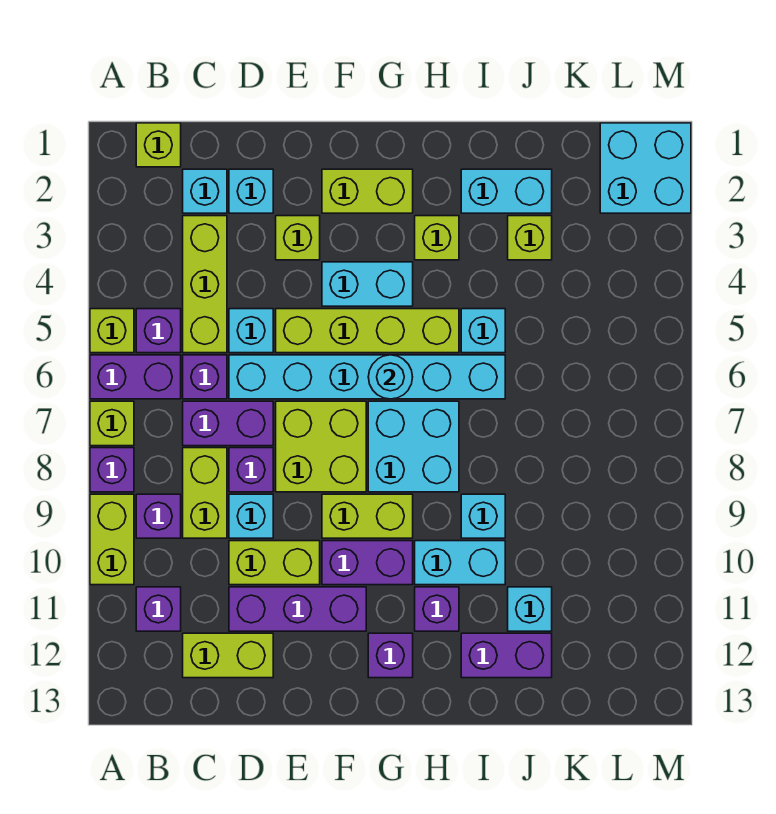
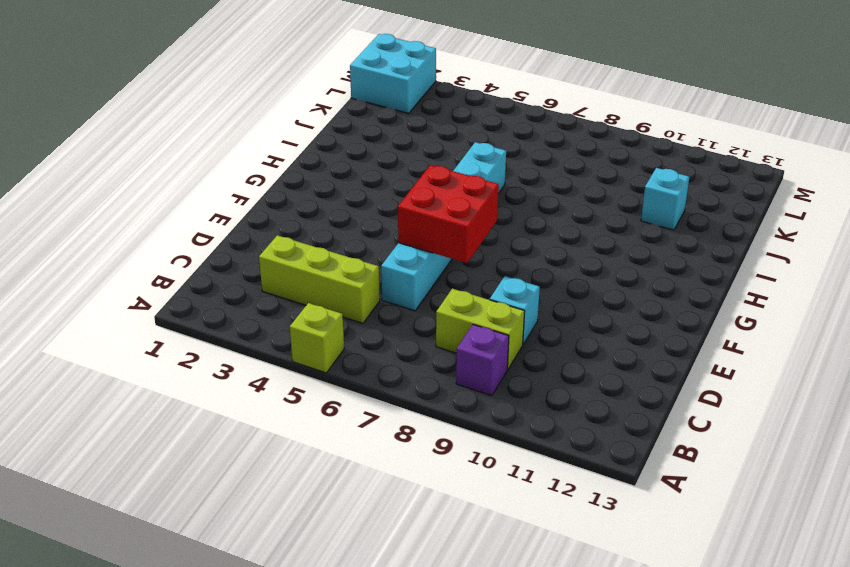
red 2x2 brick [398,165,499,263] -> none
none -> purple 1x2 brick [90,355,181,399]
none -> lime 1x1 brick [90,401,134,446]
none -> purple 1x1 brick [90,448,134,492]
none -> lime 1x2 brick [90,494,134,585]

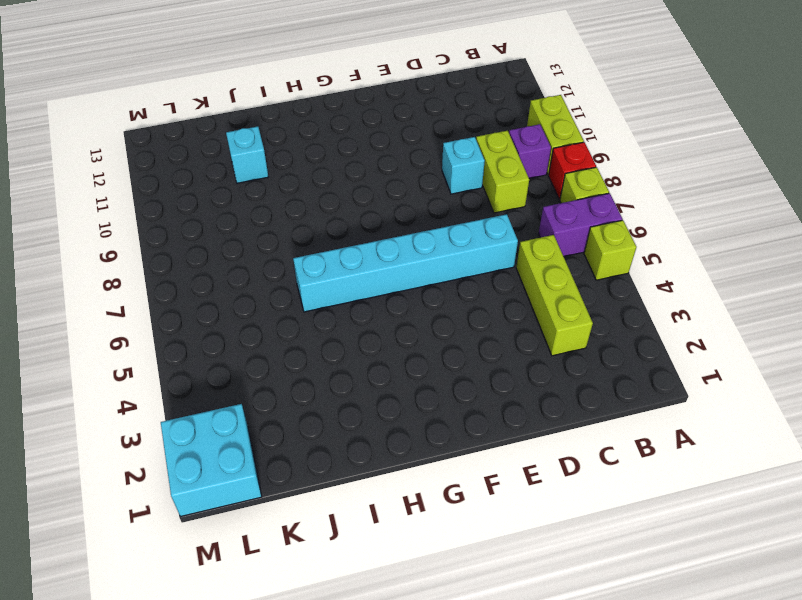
red 1x1 brick [548,142,596,200] -> purple 1x1 brick [90,448,134,492]
none -> lime 1x1 brick [136,123,181,167]
none -> purple 1x1 brick [136,309,181,353]
none -> purple 1x1 brick [136,587,181,631]
none -> cyan 1x1 brick [183,169,227,213]

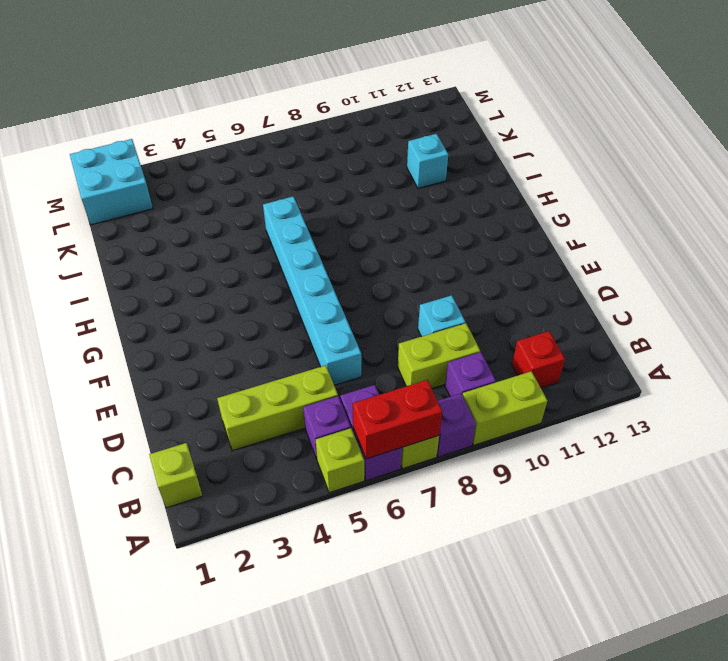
red 1x2 brick [353,380,442,459] -> none
red 1x1 brick [512,331,565,388] -> purple 1x1 brick [136,587,181,631]
none -> cyan 1x1 brick [183,169,227,213]
none -> purple 1x1 brick [183,355,227,399]
none -> purple 1x2 brick [183,401,273,446]
none -> lime 1x2 brick [183,633,273,678]

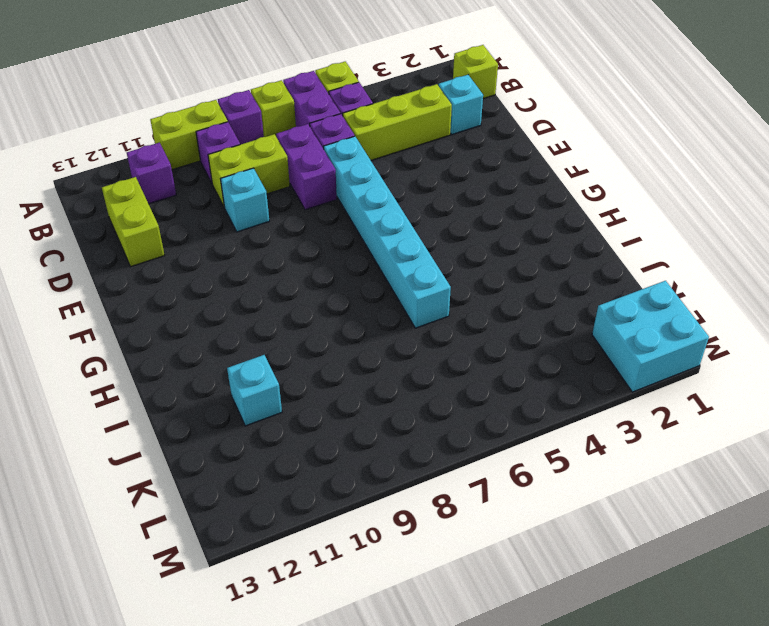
none -> cyan 1x1 brick [229,169,273,213]
none -> cyan 1x1 brick [229,309,273,353]
none -> purple 1x1 brick [229,448,273,492]
none -> lime 1x2 brick [229,541,320,585]

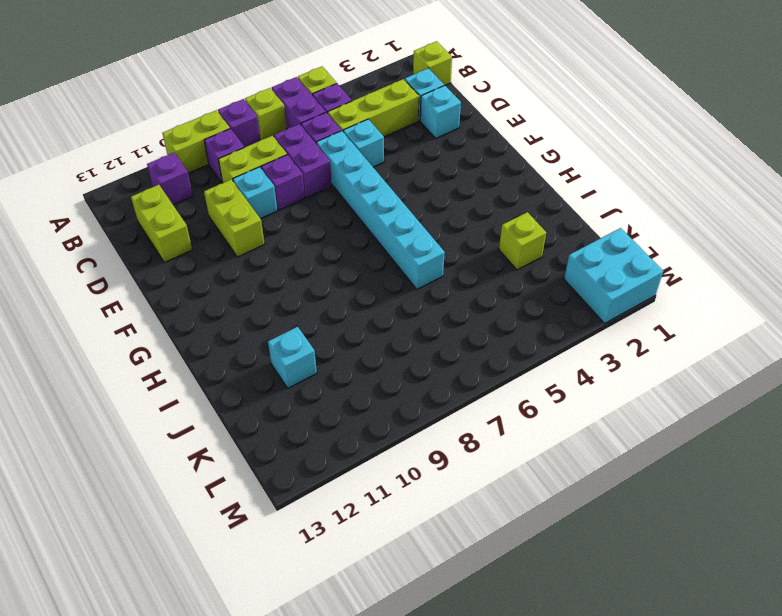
none -> purple 1x3 brick [229,587,366,631]
none -> lime 1x1 brick [276,216,320,260]
none -> lime 1x4 brick [276,309,459,353]
none -> lime 2x2 brick [276,401,366,492]

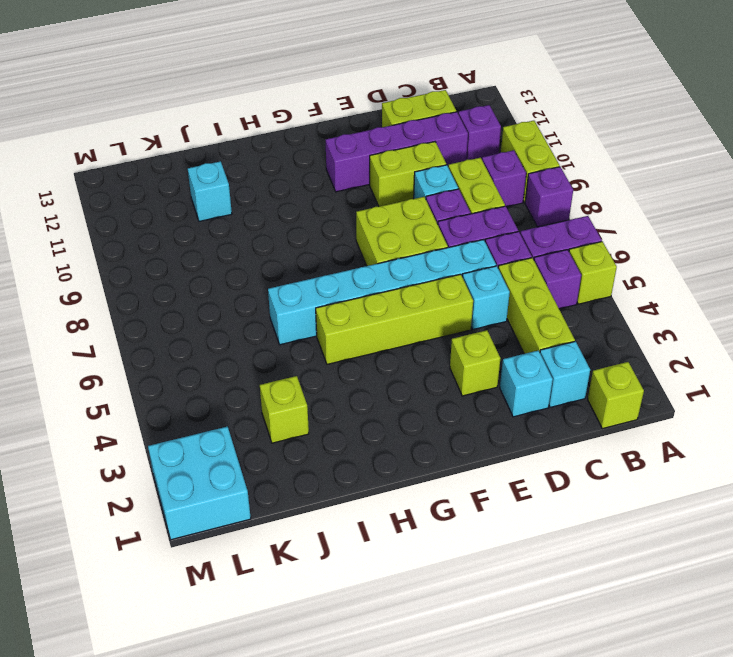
purple 1x4 brick [326,112,468,192] -> purple 1x3 brick [229,587,366,631]
none -> lime 1x1 brick [90,401,134,446]
none -> lime 1x2 brick [322,169,413,213]
none -> cyan 1x2 brick [322,262,413,306]
none -> lime 1x2 brick [322,494,413,538]

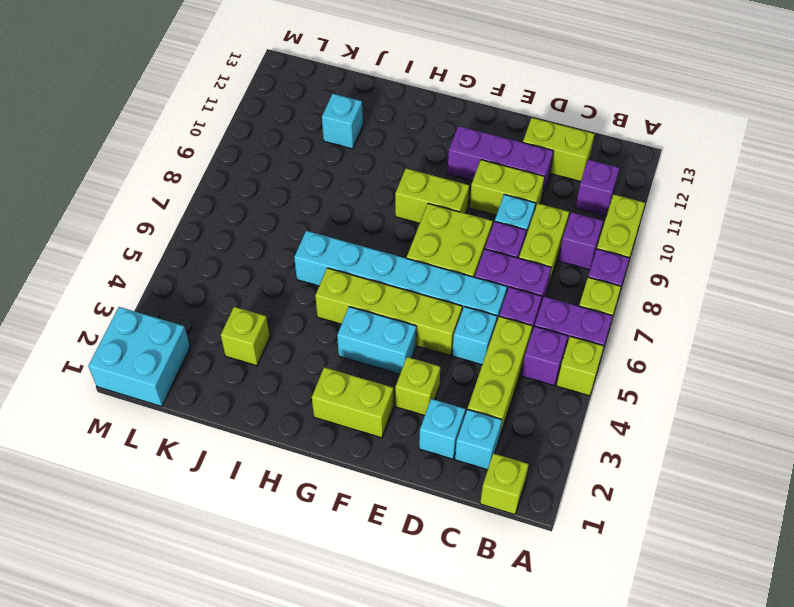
none -> purple 1x2 brick [322,541,413,585]
none -> cyan 2x2 brick [368,401,459,492]
none -> purple 1x1 brick [368,633,413,678]
none -> lime 1x1 brick [415,216,459,260]

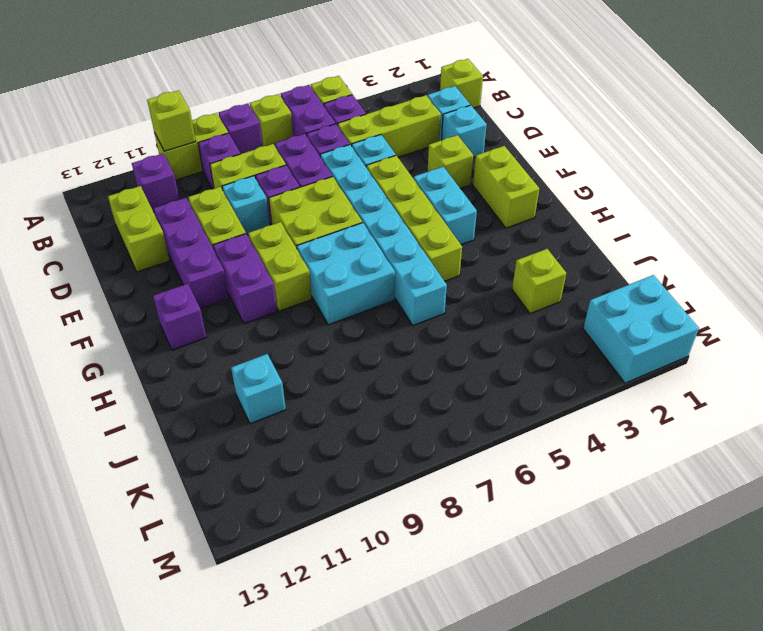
lime 1x1 brick [147,90,196,151] -> lime 1x1 brick moved to [415,216,459,260]
none -> cyan 1x2 brick [415,541,505,585]
none -> purple 1x1 brick [415,587,459,631]
none -> cyan 1x2 brick [461,169,552,213]
none -> cyan 1x1 brick [461,309,505,353]

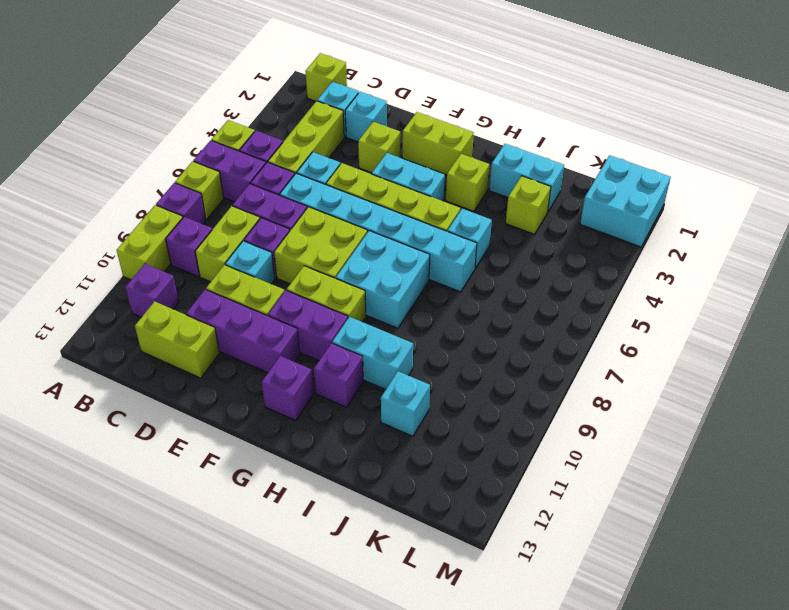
none -> cyan 1x1 brick [461,494,505,538]
none -> purple 1x2 brick [461,633,552,678]
none -> cyan 1x1 round brick [368,355,413,399]

